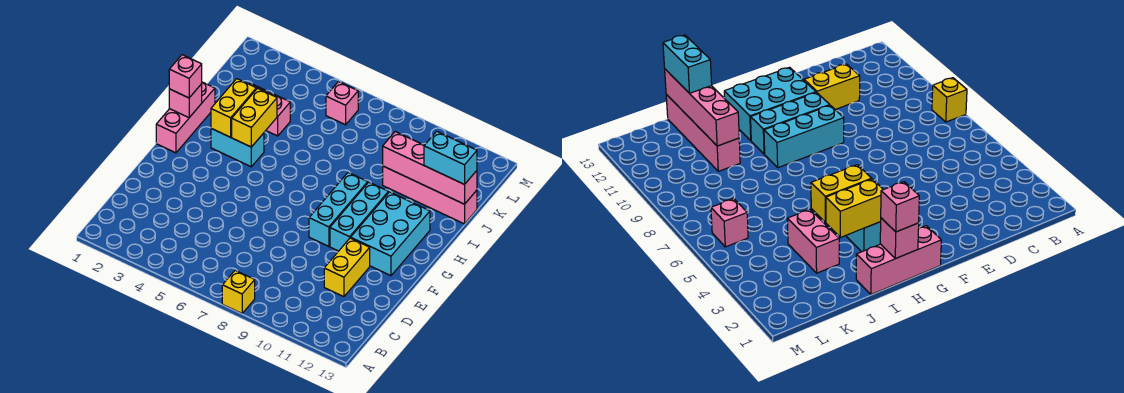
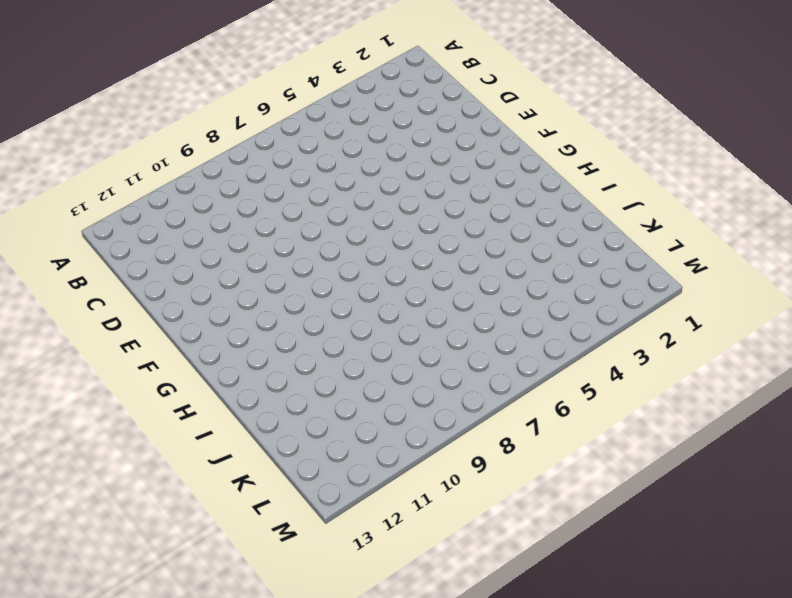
none -> yellow 1x1 brick [222,270,255,313]
none -> yellow 1x2 brick [324,238,370,297]
none -> cyan 1x3 brick [309,173,368,246]

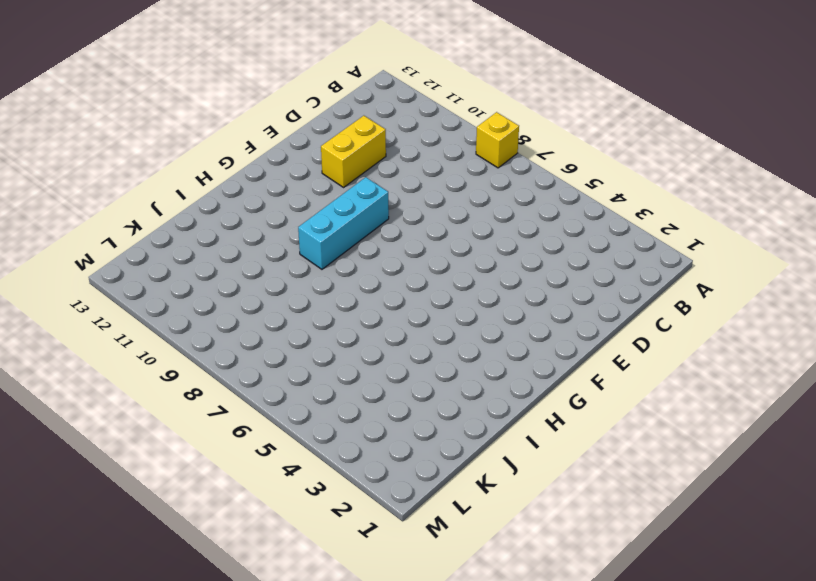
none -> cyan 1x3 brick [330,182,388,251]
none -> cyan 2x3 brick [351,192,430,276]
none -> pink 1x3 brick [156,82,215,153]

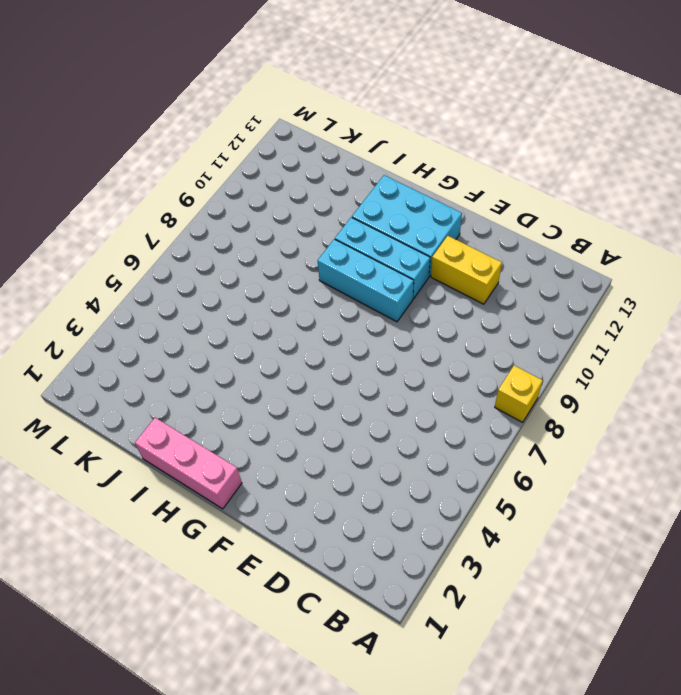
none -> cyan 1x2 brick [211,129,264,167]
none -> pink 1x2 brick [249,83,290,136]
none -> pink 1x4 brick [383,166,477,224]

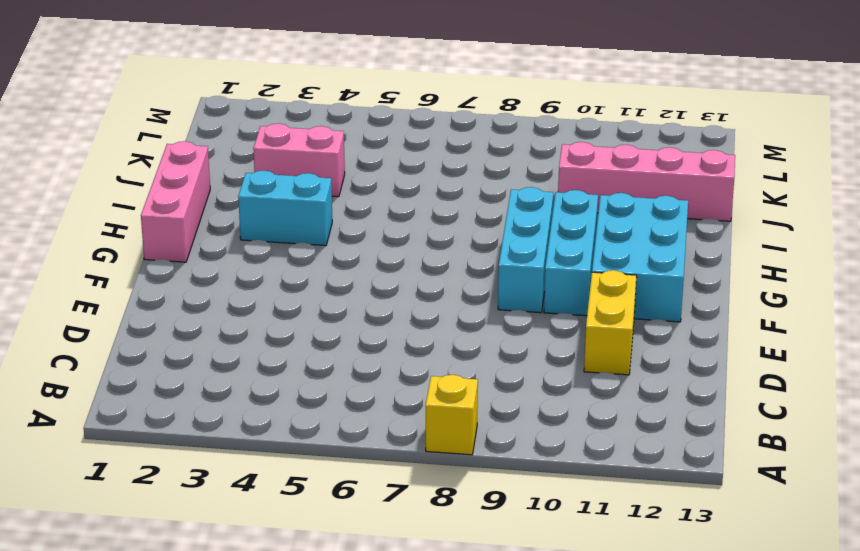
none -> pink 1x1 brick [326,82,358,125]
none -> pink 1x1 brick [169,84,202,118]
none -> yellow 1x2 brick [211,79,256,137]

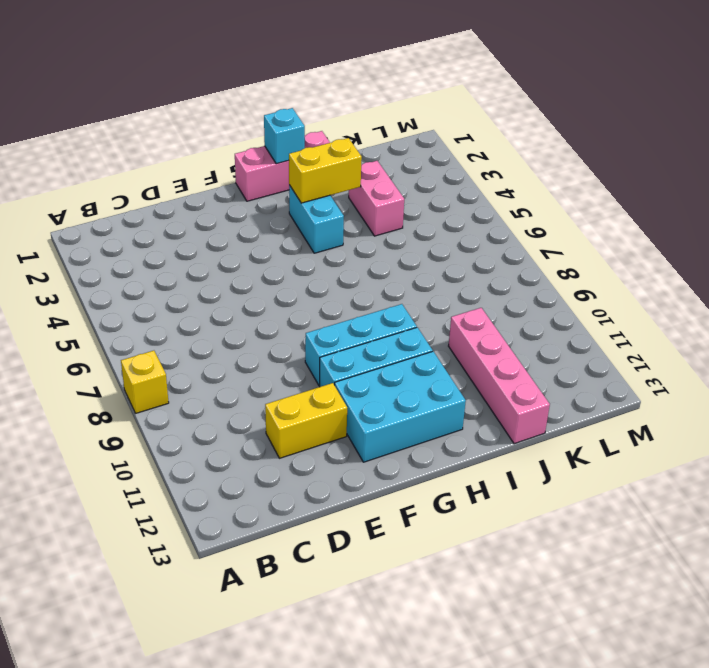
cyan 1x1 brick [264,108,305,164] -> pink 1x1 brick [169,84,202,118]
none -> pink 1x1 brick [326,82,358,125]
none -> yellow 1x2 brick [232,88,277,147]
none -> pink 1x4 brick [383,132,477,204]

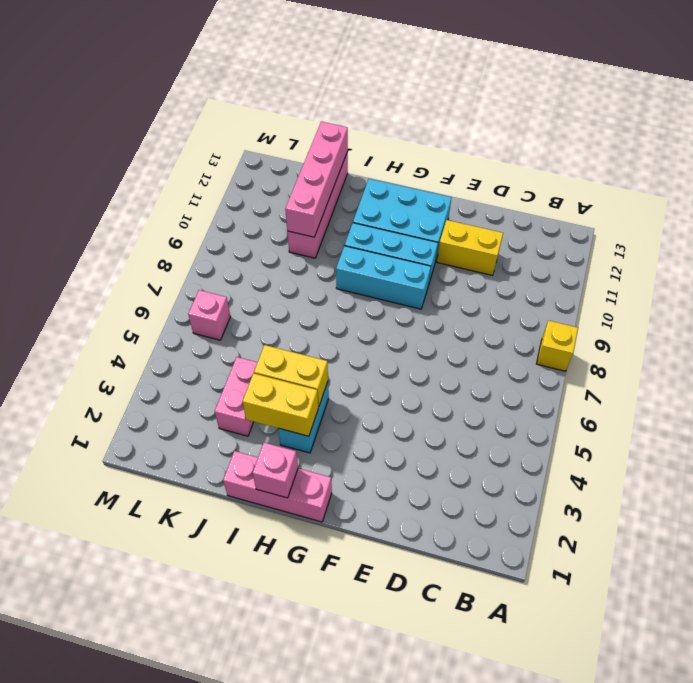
none -> pink 1x1 brick [169,55,202,98]
none -> cyan 1x2 brick [424,131,477,184]

